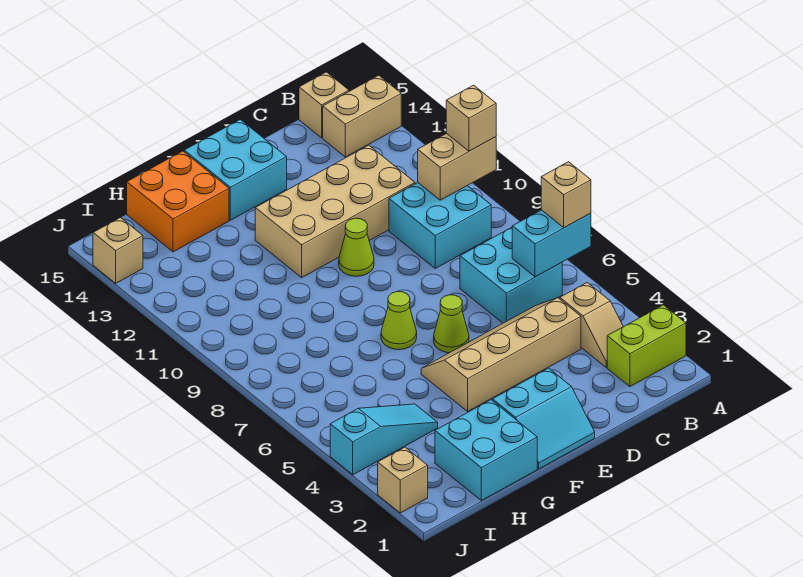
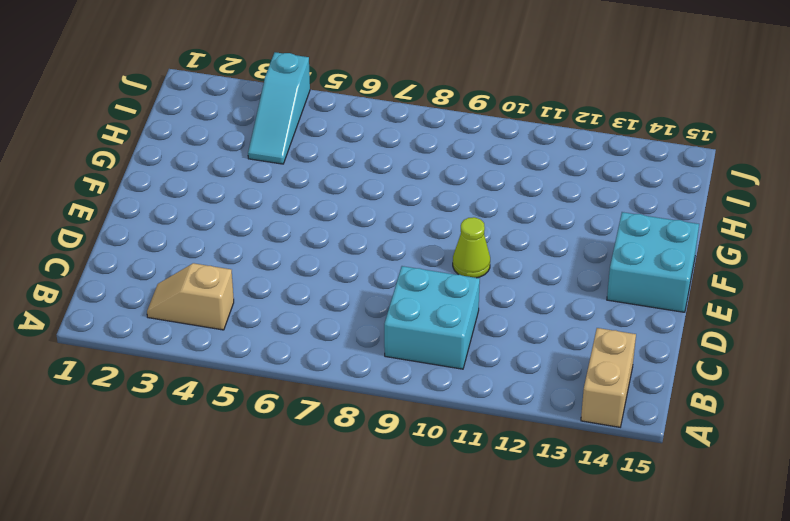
none -> lime 1x2 brick [607,305,686,387]
none -> cyan 2x2 brick [460,227,562,323]
none -> tan 1x1 brick [299,72,349,138]

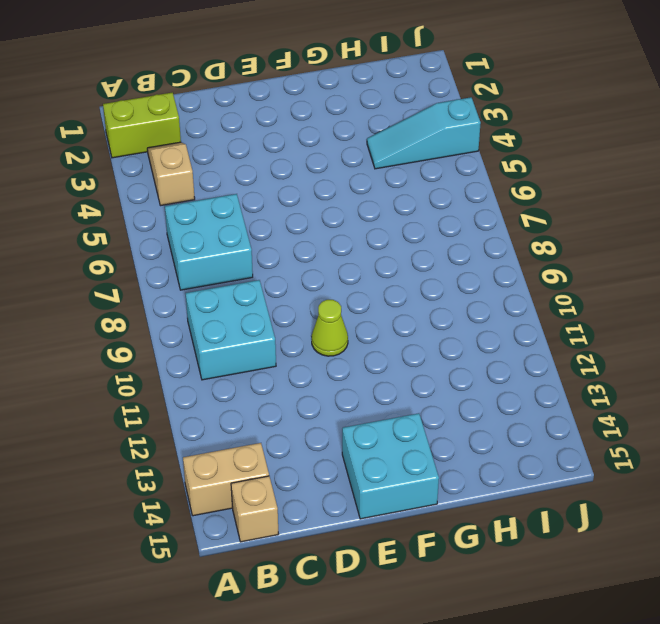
none -> tan 2x4 slope [421,298,581,411]
none -> tan 2x4 brick [255,145,415,277]
none -> cyan 2x2 slope [492,368,595,469]

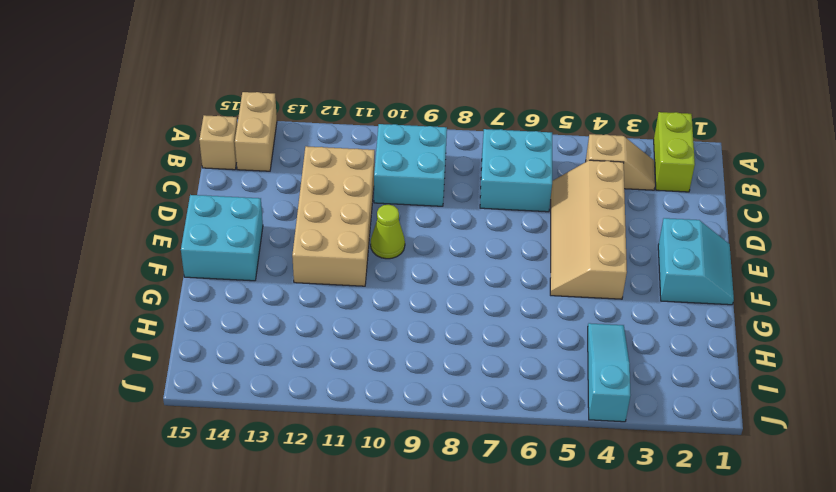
none -> lime 1x1 cone [434,295,469,353]
none -> lime 1x1 cone [381,292,417,350]
none -> cyan 2x2 brick [435,400,537,501]

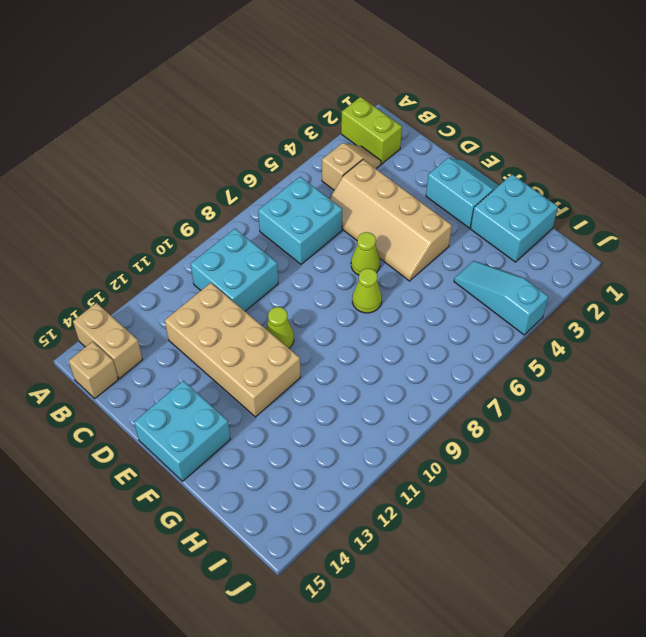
none -> orange 2x2 brick [127,151,229,252]
none -> tan 1x1 brick [378,447,428,513]
none -> tan 1x1 brick [93,218,143,283]

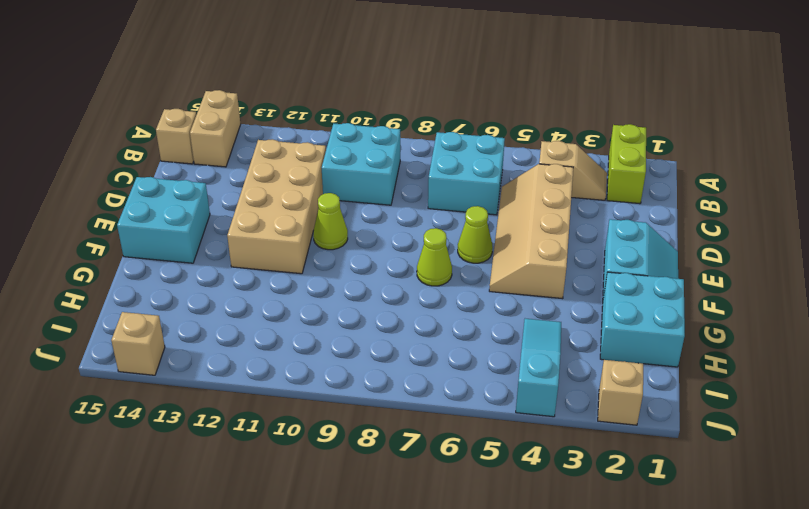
none -> orange 2x2 brick [127,151,229,252]
none -> cyan 1x2 brick [512,210,591,277]
none -> tan 1x2 brick [418,133,496,200]

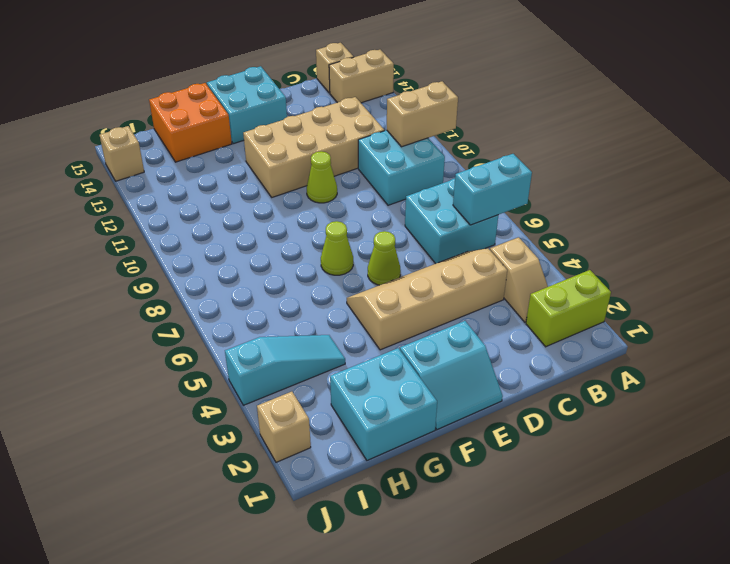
none -> tan 1x1 brick [541,162,591,228]
none -> tan 1x1 brick [446,85,496,151]

